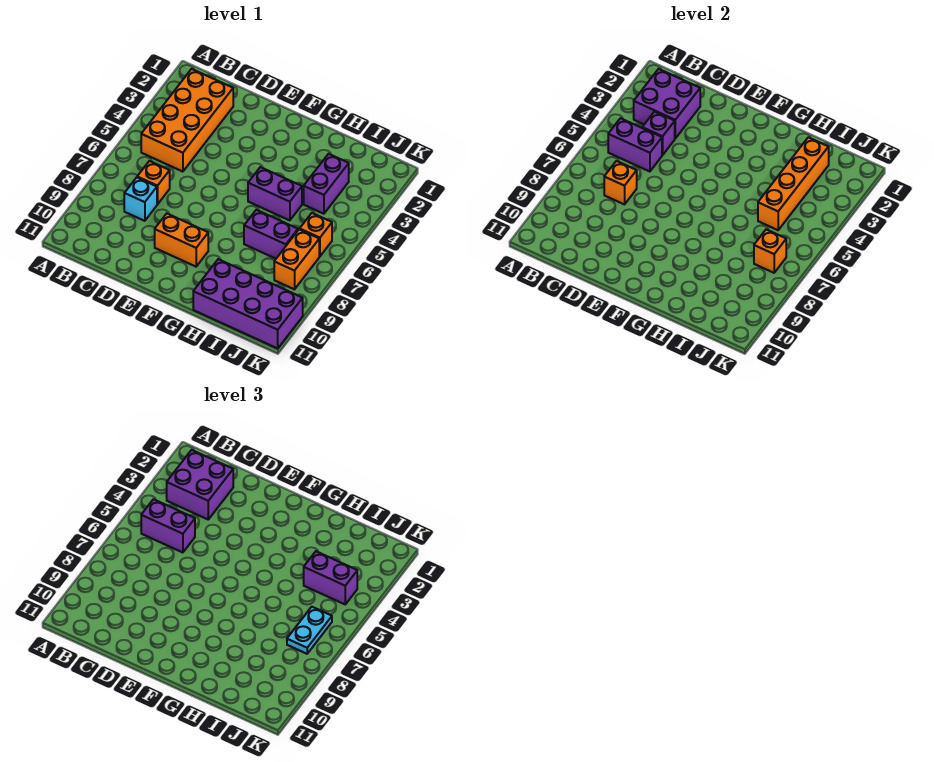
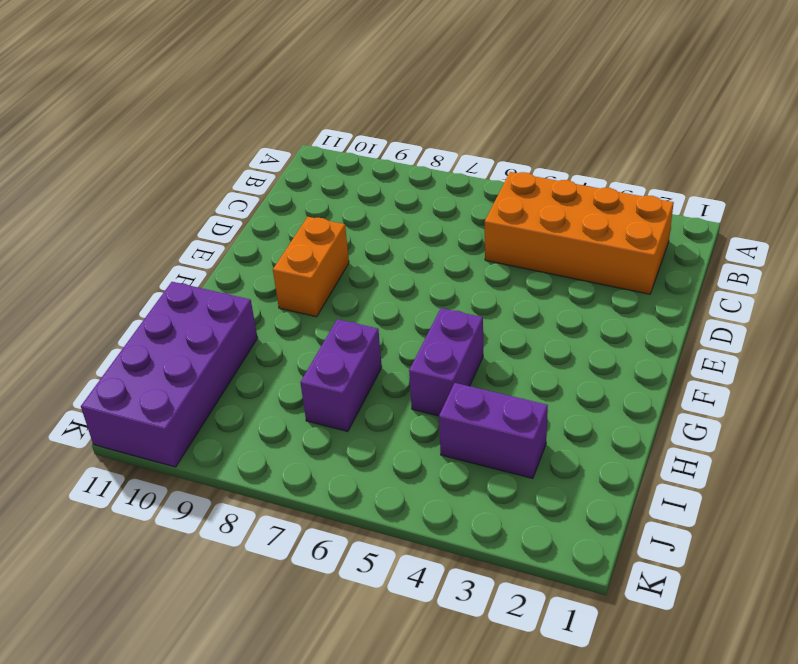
none -> orange 1x1 brick [137,161,170,204]
none -> cyan 1x1 brick [124,177,157,221]
none -> orange 1x1 brick [300,213,332,256]

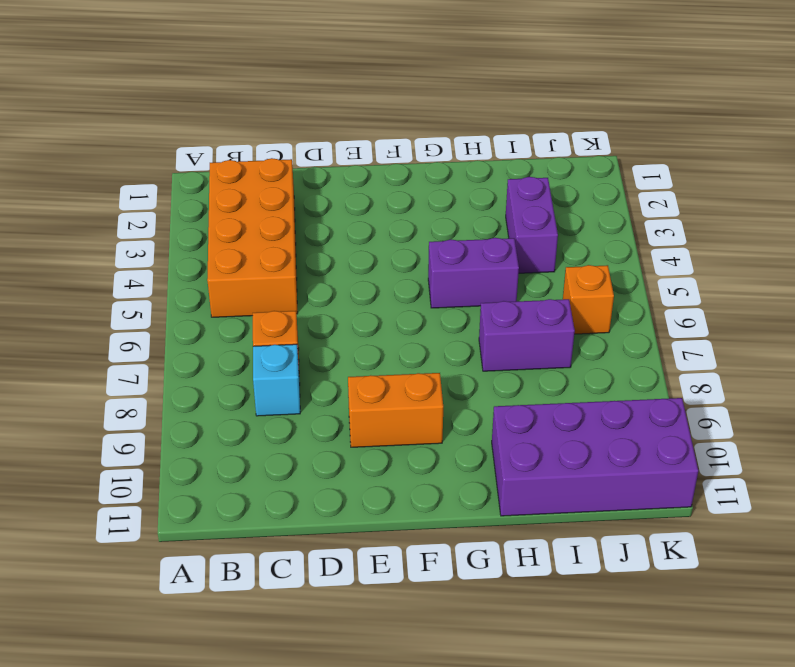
none -> orange 1x2 brick [274,229,319,289]
none -> purple 2x2 brick [634,69,700,138]
none -> purple 1x2 brick [608,118,662,172]

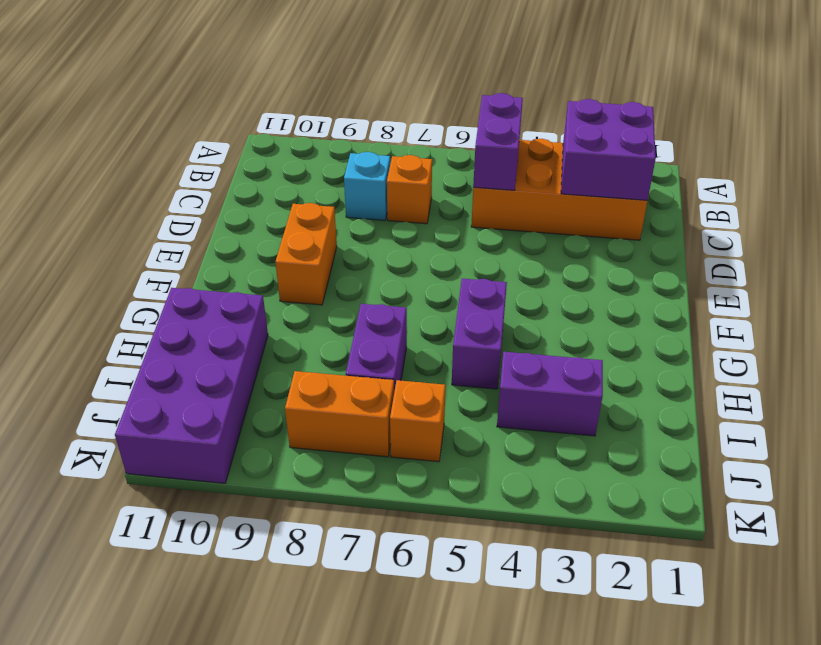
none -> purple 1x1 brick [642,112,675,155]
none -> orange 1x1 brick [604,161,637,204]
none -> orange 1x4 brick [758,137,829,230]

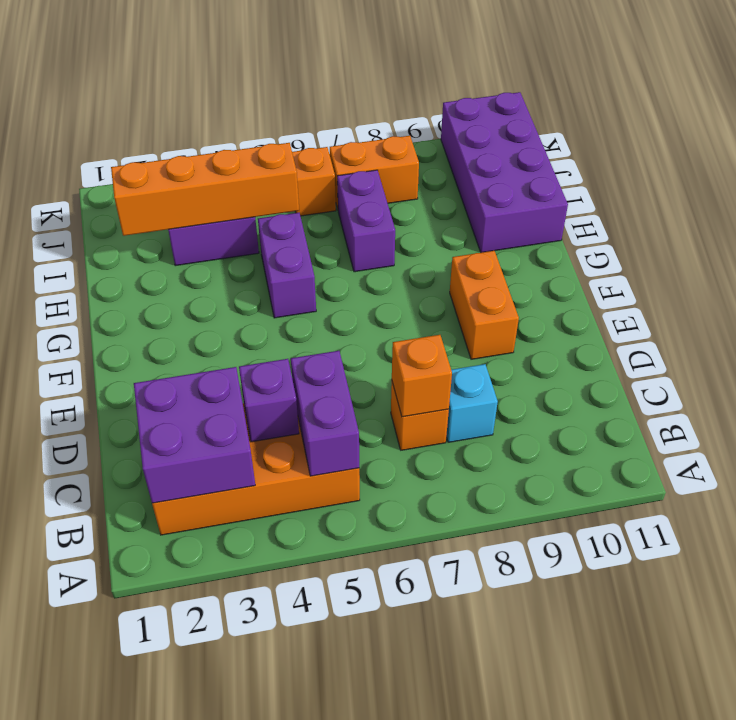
none -> orange 1x1 brick [754,229,786,273]
none -> purple 2x2 brick [167,450,233,519]
none -> purple 1x2 brick [141,499,195,553]

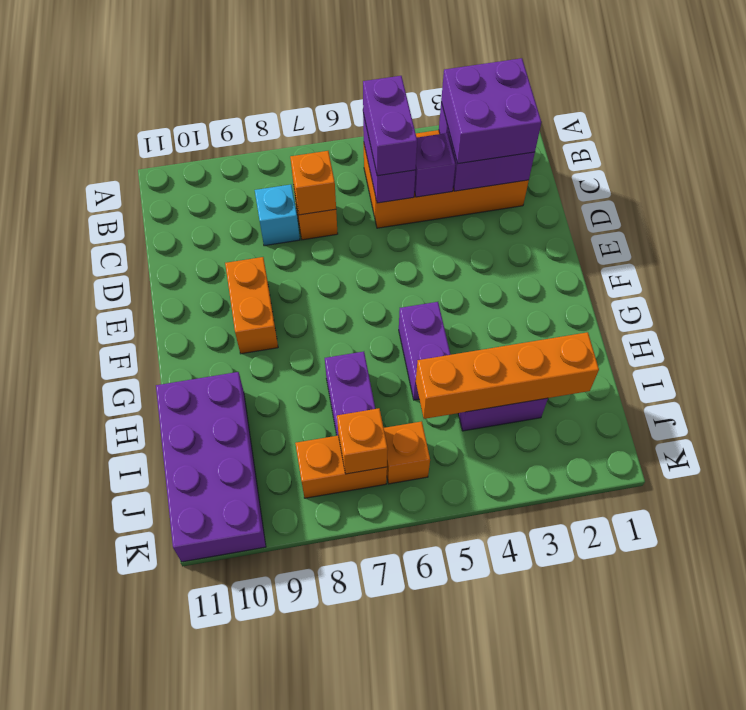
none -> purple 1x2 brick [304,551,357,604]
none -> cyan 1x2 plate [287,607,332,654]

